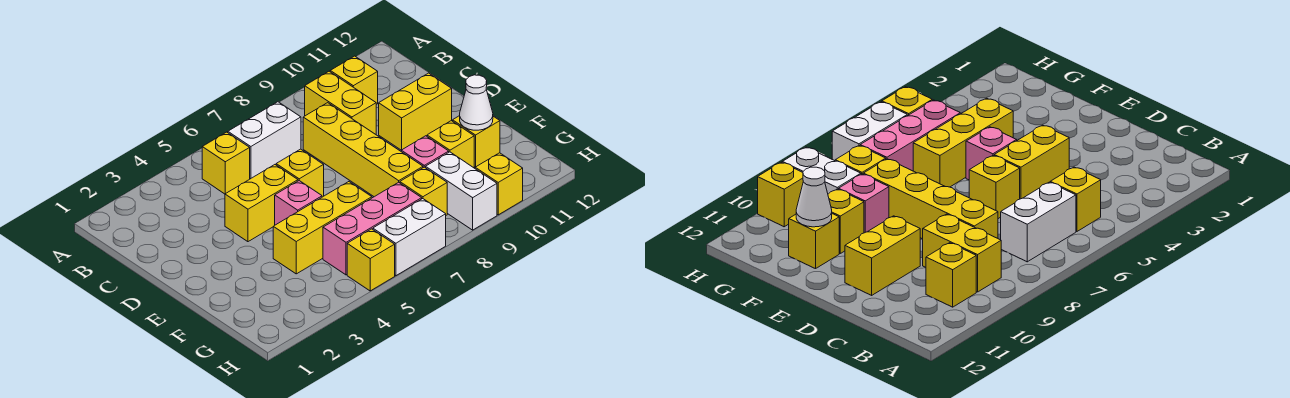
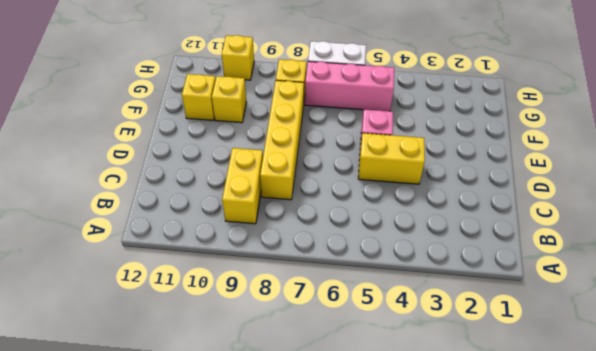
none -> yellow 1x1 brick [202,132,250,194]
none -> white 1x2 brick [228,102,301,179]
none -> yellow 1x1 brick [330,56,378,105]

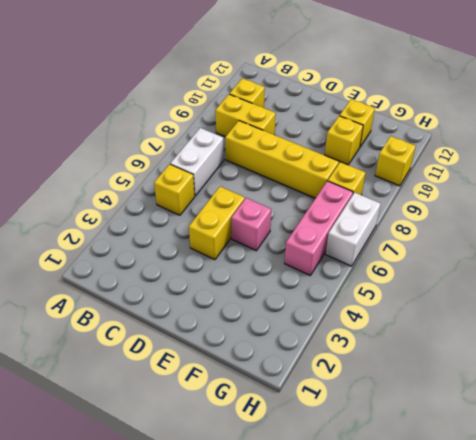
none -> yellow 1x1 brick [276,149,324,197]
none -> yellow 1x2 brick [379,73,452,150]
none -> yellow 1x3 brick [273,182,372,274]

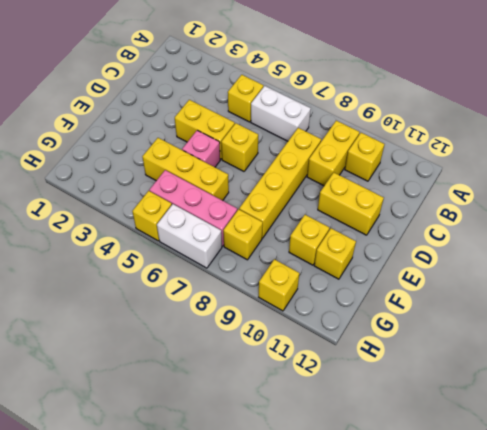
none -> pink 1x1 brick [401,136,449,168]
none -> white 1x2 brick [426,152,497,230]
none -> white 1x1 cone [460,75,493,130]

